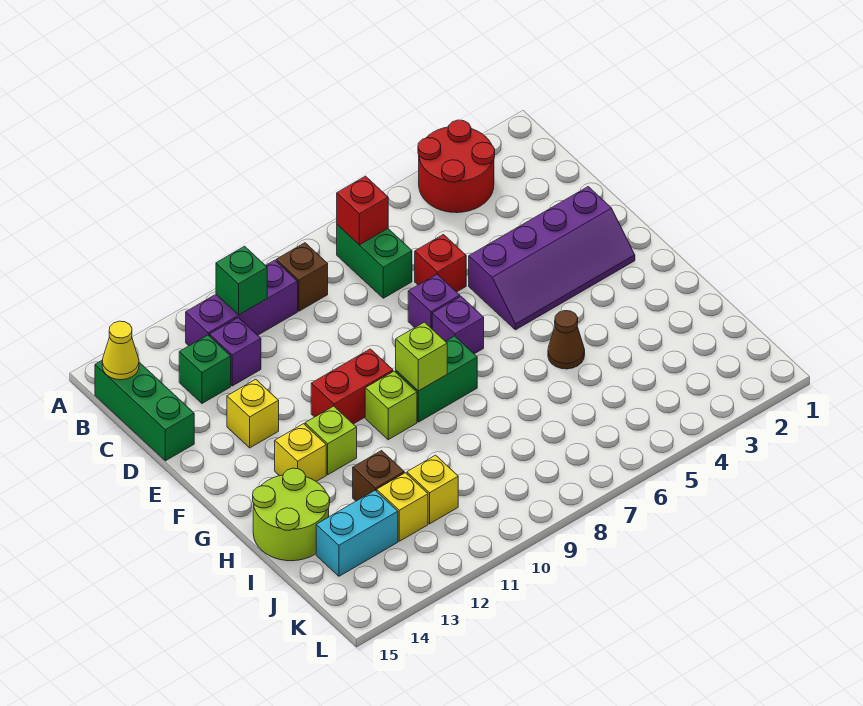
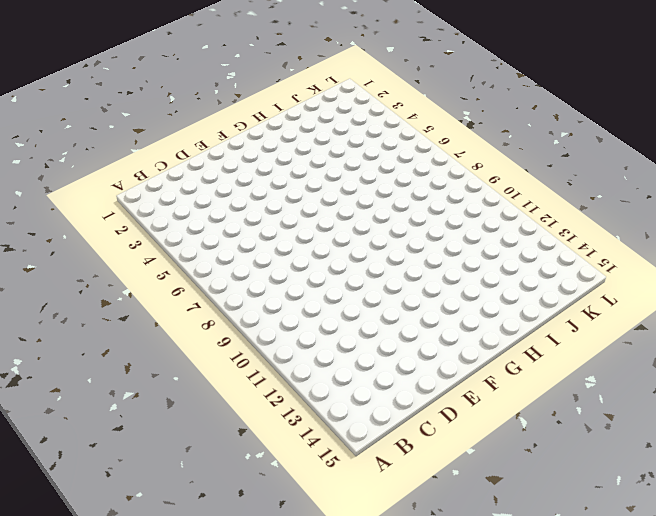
none -> red 2x2 round brick [418,120,495,213]
none -> green 1x2 brick [337,225,412,298]
none -> brown 1x1 brick [276,243,328,311]

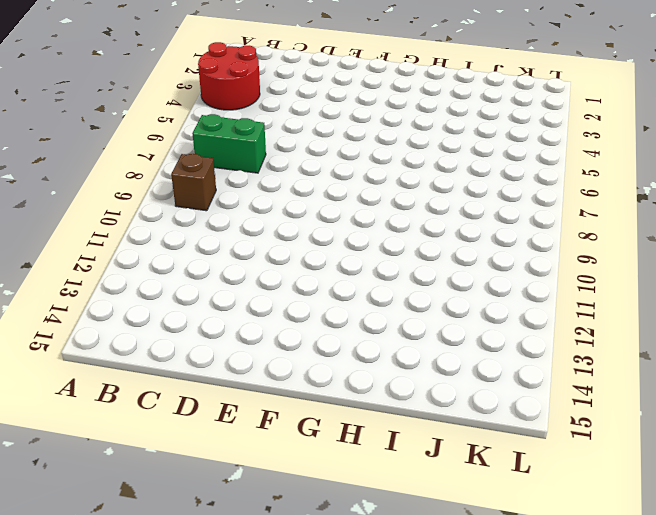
none -> purple 1x3 brick [186,260,298,346]
none -> green 1x3 brick [95,360,194,461]
none -> purple 1x1 brick [210,318,261,386]

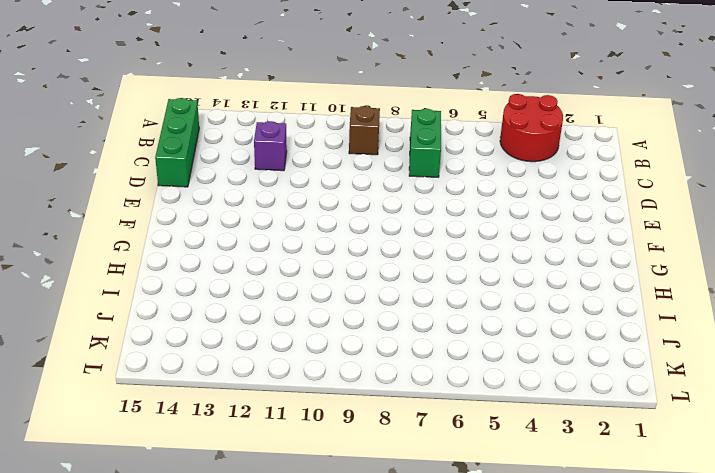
none -> purple 1x3 brick [186,260,298,346]
none -> green 1x1 brick [179,335,231,403]
none -> red 1x1 brick [415,235,466,292]

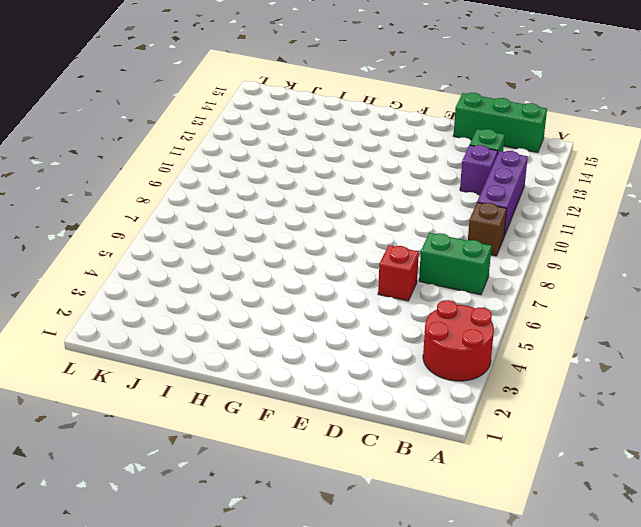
none -> purple 2x4 slope [469,187,635,330]
none -> purple 1x1 brick [408,274,460,329]
none -> yellow 1x1 brick [227,379,279,448]

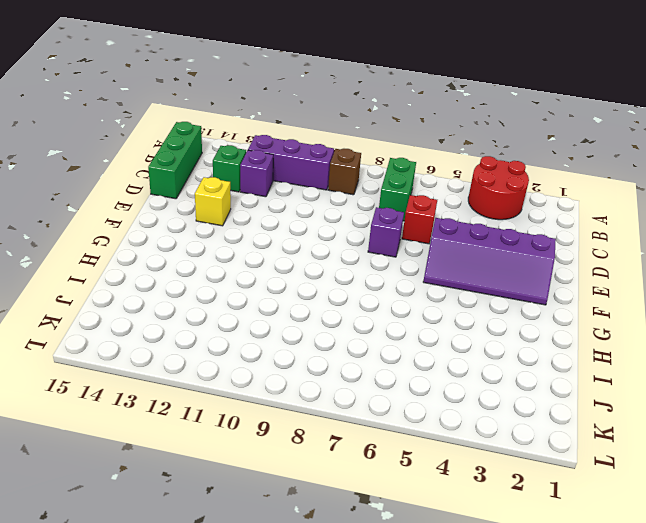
none -> purple 1x1 brick [432,297,484,354]
none -> red 1x2 brick [311,349,393,424]
none -> green 1x2 brick [396,336,477,422]

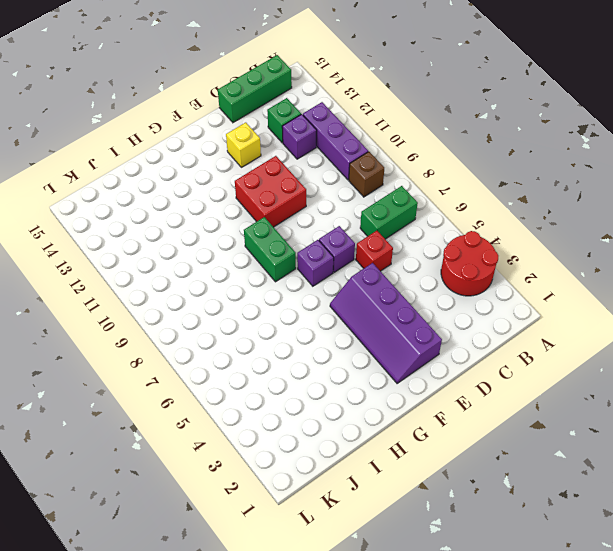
red 2x2 brick [235,156,306,227] -> red 1x2 brick [311,349,393,424]
none -> lime 1x1 brick [365,371,417,440]
none -> lime 1x1 brick [305,406,357,475]
none -> yellow 1x1 brick [275,424,326,482]

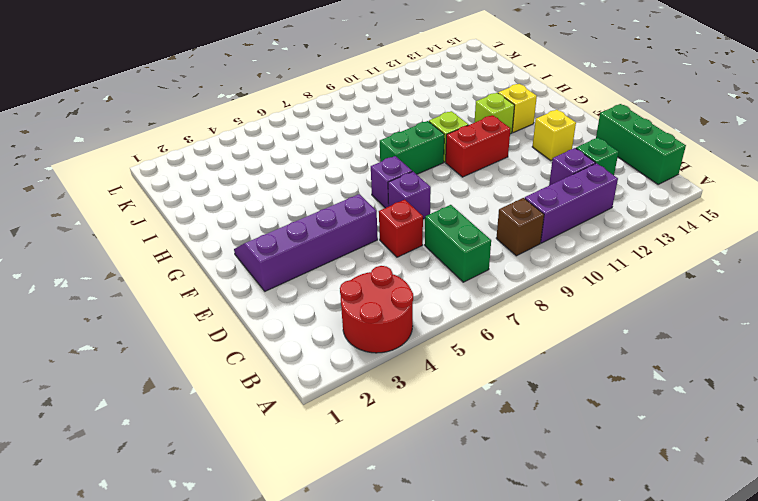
none -> brown 1x1 cone [548,311,585,369]
none -> lime 2x2 round brick [253,468,330,561]
none -> brown 1x1 brick [353,451,404,501]

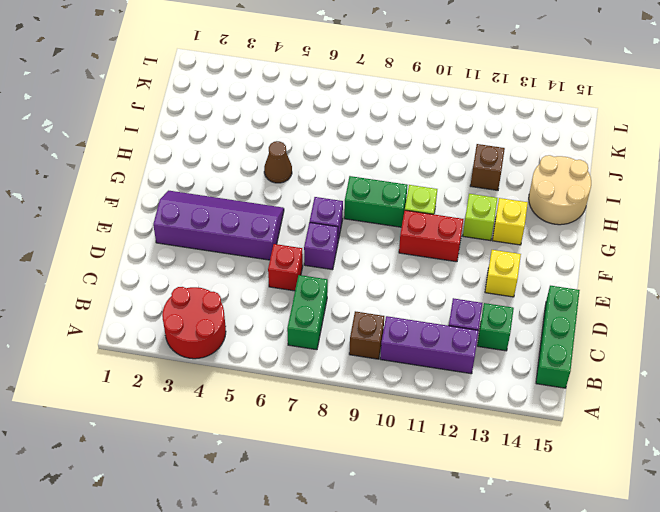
tan 2x2 round brick [529,155,591,225] -> lime 2x2 round brick [253,468,330,561]
none -> yellow 1x1 brick [407,455,458,524]
none -> yellow 1x1 brick [377,473,428,541]
none -> cyan 1x2 brick [316,490,398,576]

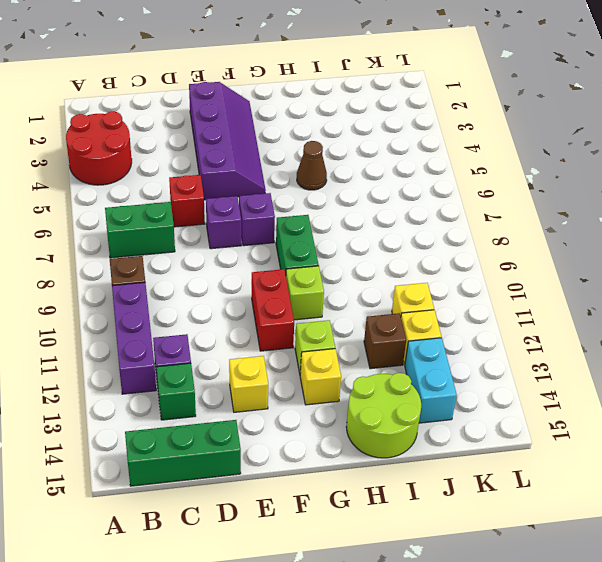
none -> red 1x1 brick [337,176,388,245]
none -> green 1x1 brick [216,246,267,315]
none -> yellow 1x1 cone [102,321,139,380]

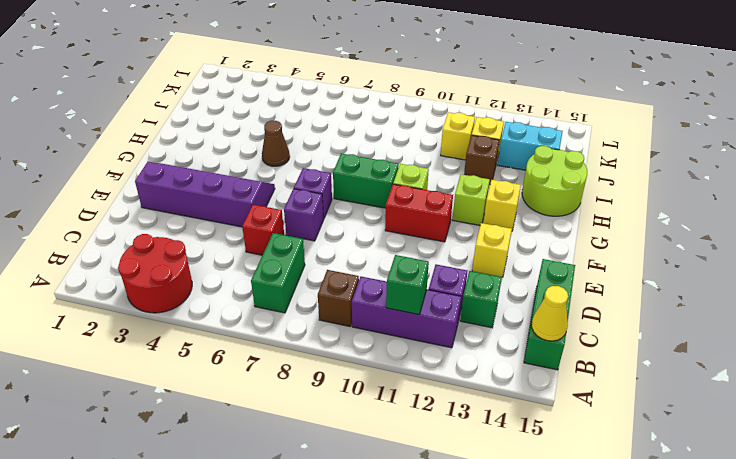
none -> red 1x1 brick [337,176,388,245]
none -> lime 1x1 brick [396,322,447,391]

